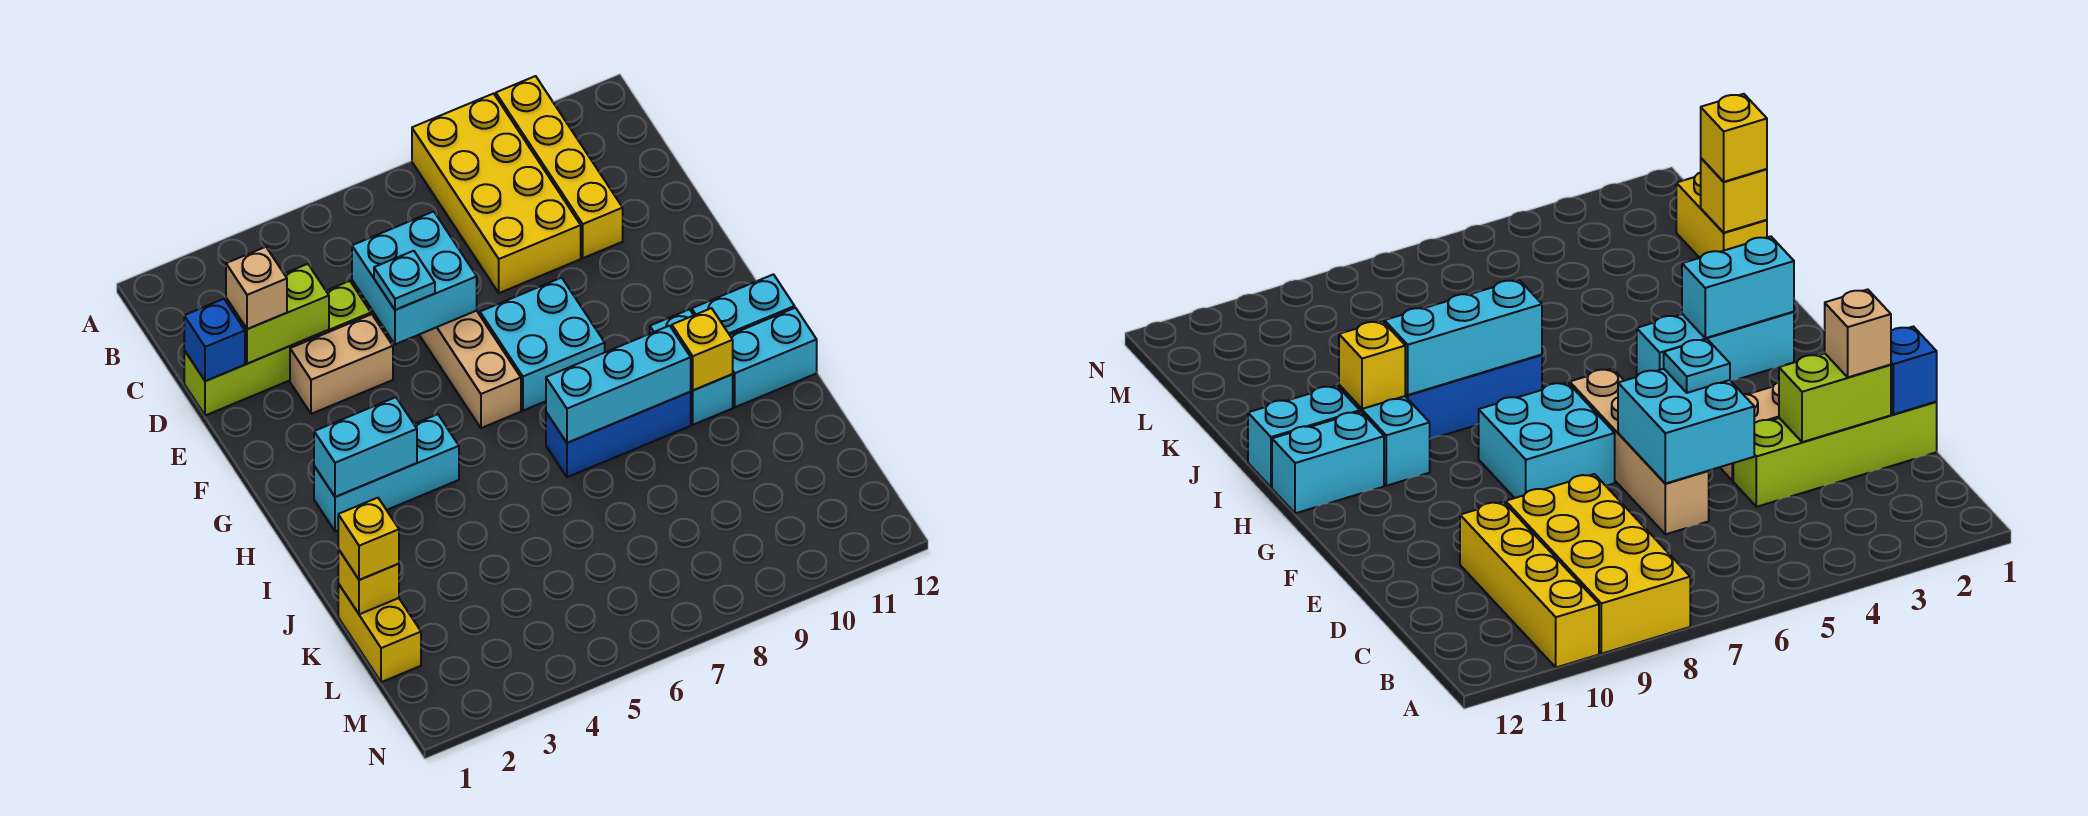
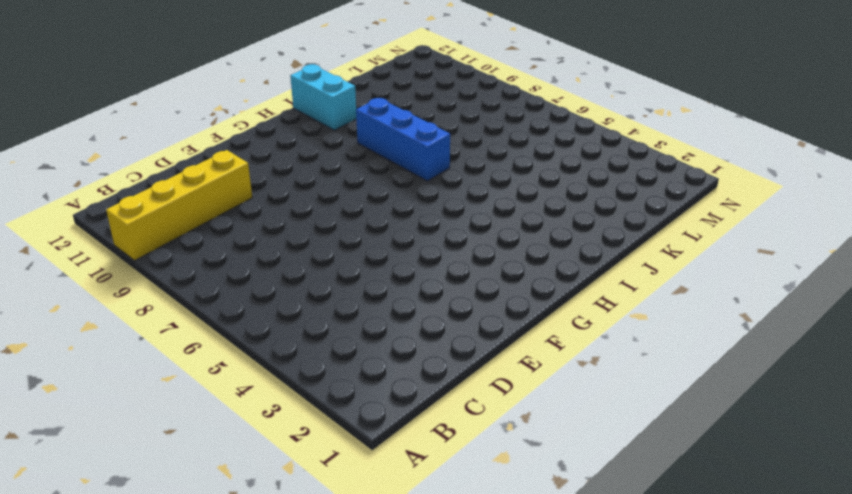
none -> yellow 2x4 brick [412,94,581,293]
none -> lime 1x4 brick [184,281,371,416]
none -> tan 1x4 brick [419,311,521,428]

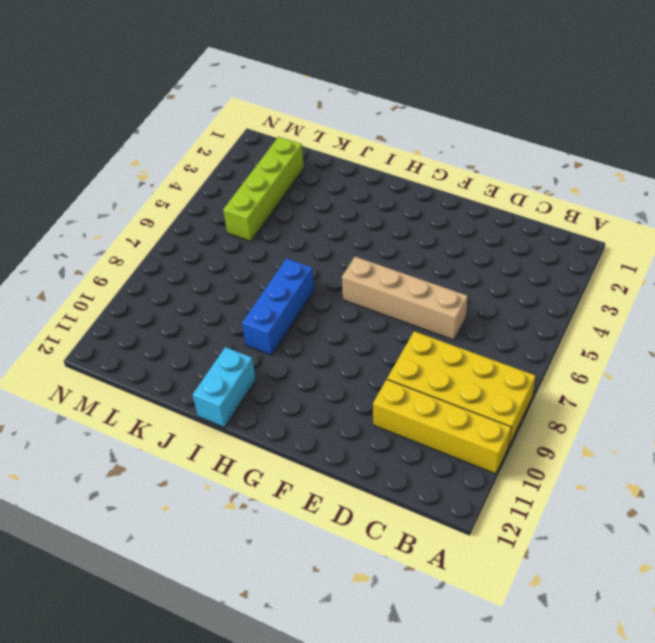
lime 1x4 brick [223,137,304,241] -> lime 1x4 brick moved to [184,281,371,416]
none -> tan 1x2 brick [290,314,393,414]
none -> cyan 2x2 brick [480,278,605,411]
none -> cyan 1x3 brick [314,414,459,531]

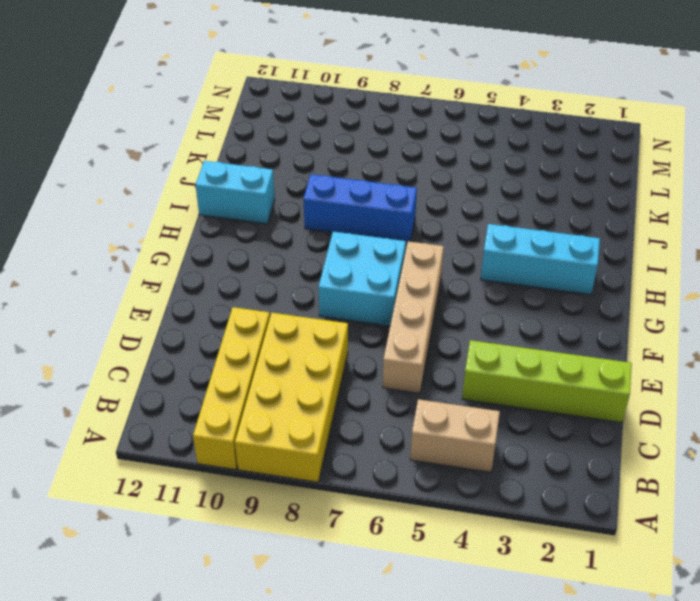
tan 1x2 brick [410,399,500,472] -> tan 1x2 brick moved to [290,314,393,414]
none -> cyan 1x2 brick [650,309,733,425]
none -> cyan 1x2 brick [692,274,795,335]
none -> yellow 1x2 brick [338,584,421,682]

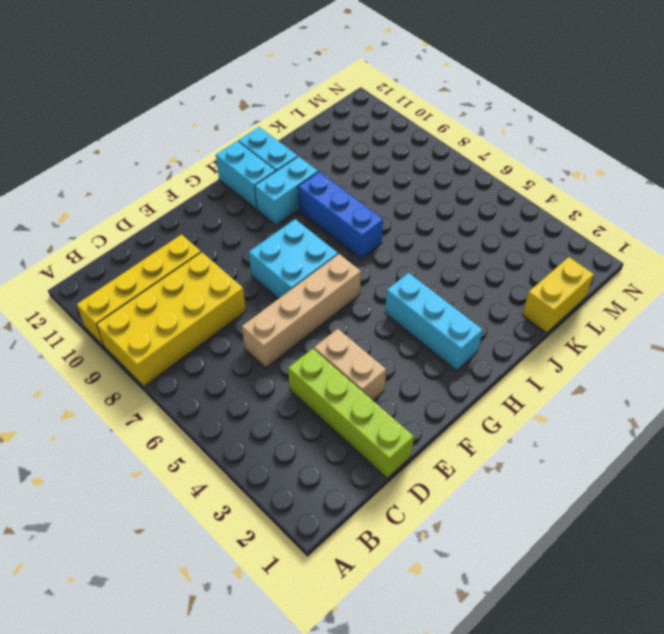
none -> blue 1x1 brick [184,299,245,381]
none -> lime 1x2 brick [226,264,329,364]
none -> cyan 2x2 brick [352,211,477,344]

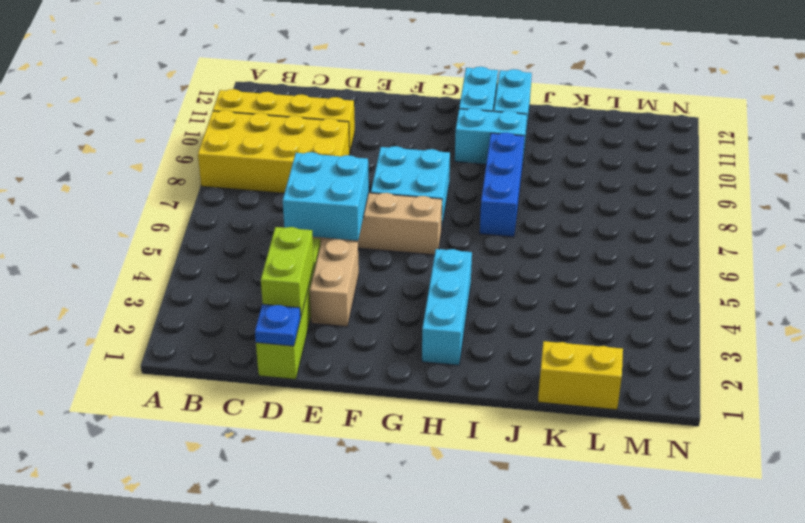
blue 1x1 plate [255,304,301,346] -> blue 1x1 brick [184,299,245,381]
none -> cyan 1x2 brick [314,397,417,497]
none -> cyan 1x3 brick [546,326,691,443]
none -> yellow 1x1 brick [672,308,733,390]

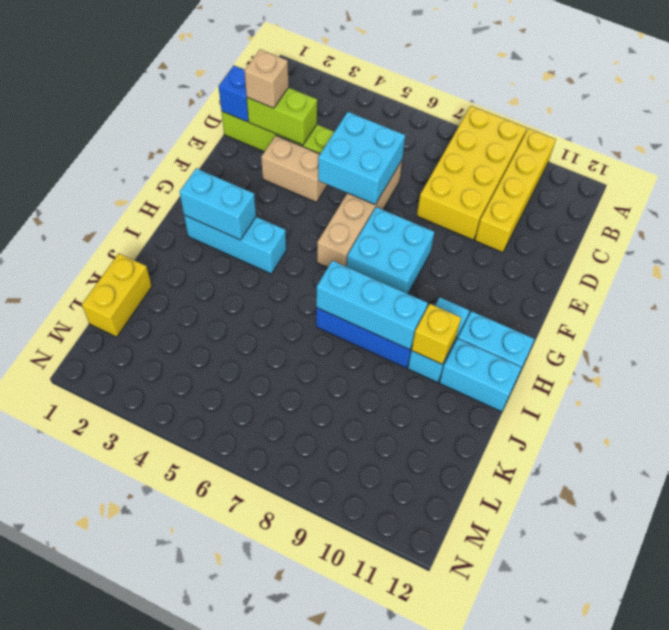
none -> yellow 1x1 brick [338,549,399,614]
none -> cyan 1x1 plate [374,251,435,310]
none -> yellow 1x1 brick [338,498,399,580]

